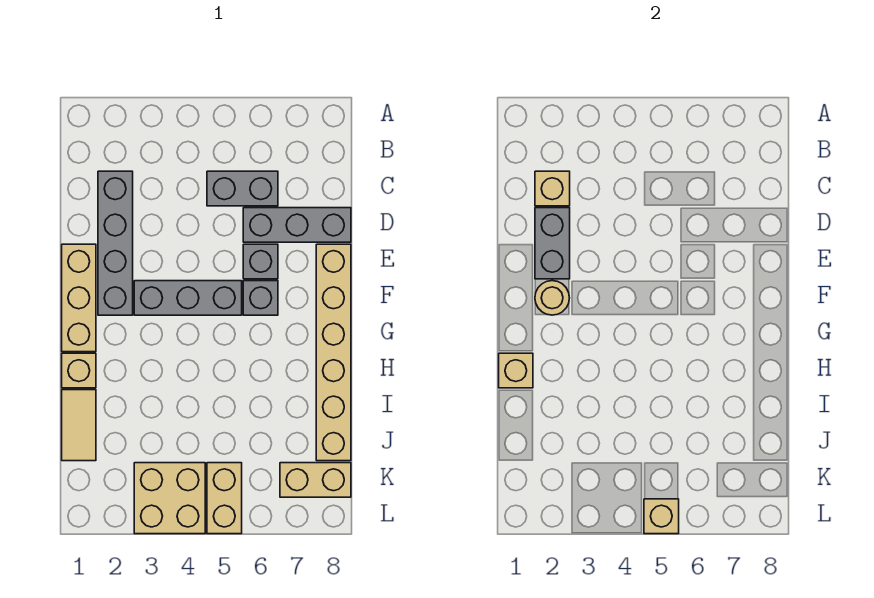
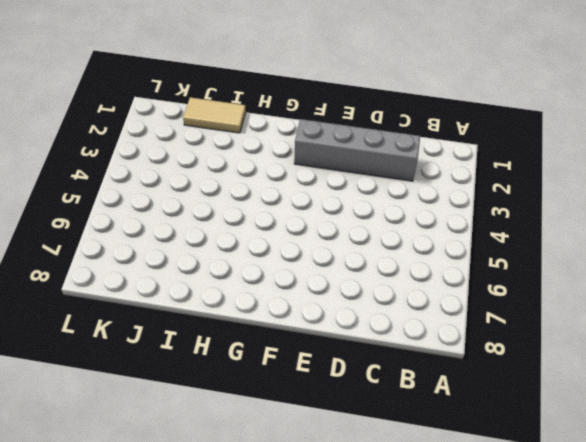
none -> grey 1x2 brick [207,171,278,206]
none -> grey 1x3 brick [243,208,351,242]
none -> tan 1x3 brick [62,244,96,352]

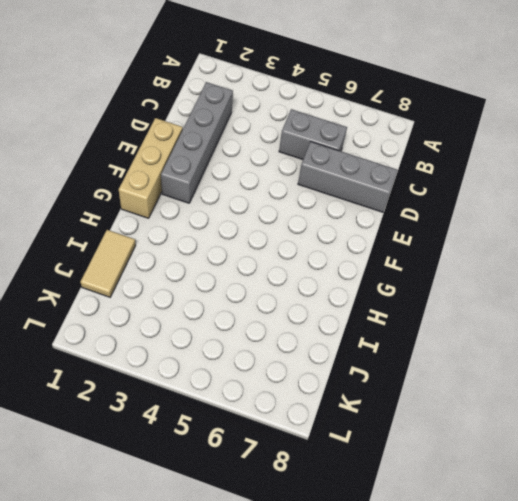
none -> grey 1x1 brick [243,244,278,279]
none -> tan 1x6 brick [316,244,351,461]
none -> grey 1x3 brick [134,281,242,315]

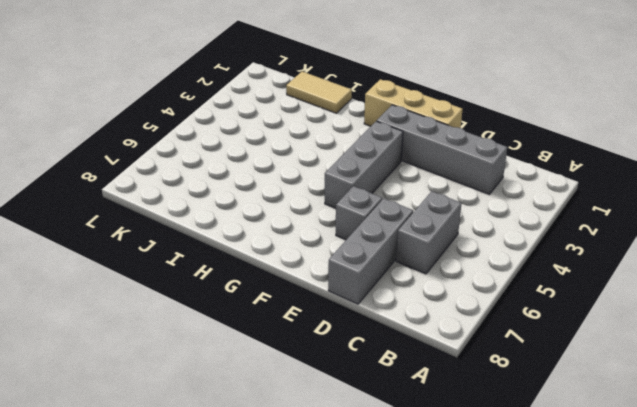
none -> tan 1x6 brick [316,244,351,461]
none -> grey 1x1 brick [243,281,278,315]
none -> tan 1x1 brick [62,353,96,388]

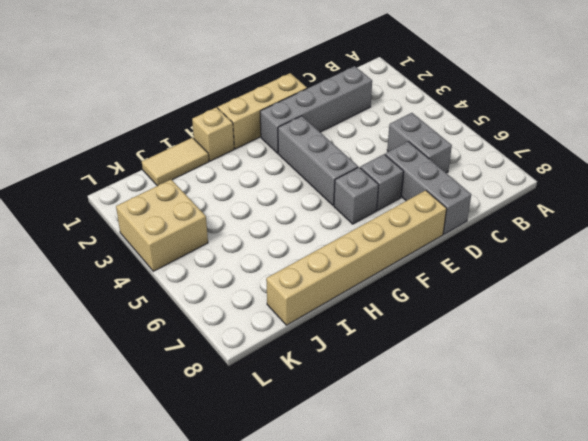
none -> tan 1x2 brick [207,463,242,534]
none -> tan 1x2 brick [280,463,351,497]
none -> tan 1x1 brick [535,171,570,206]

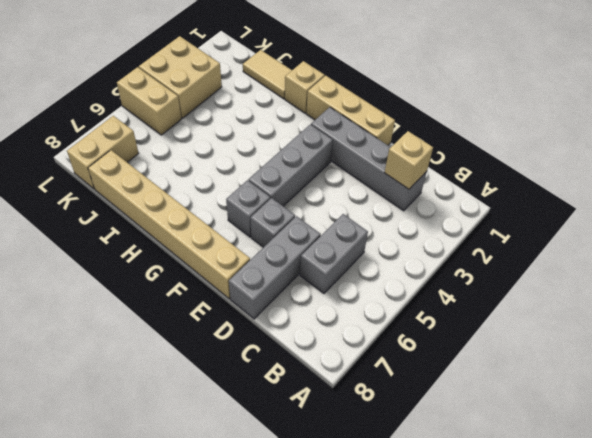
none -> grey 1x2 brick [535,208,570,279]
none -> tan 1x1 round brick [535,281,569,315]
none -> tan 1x1 brick [499,353,533,388]

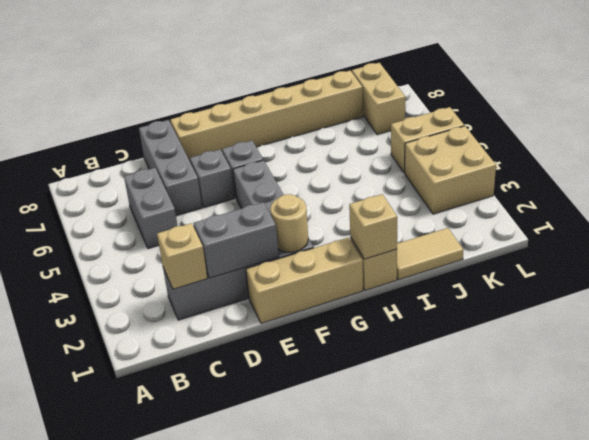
none -> tan 1x1 brick [644,499,679,534]

